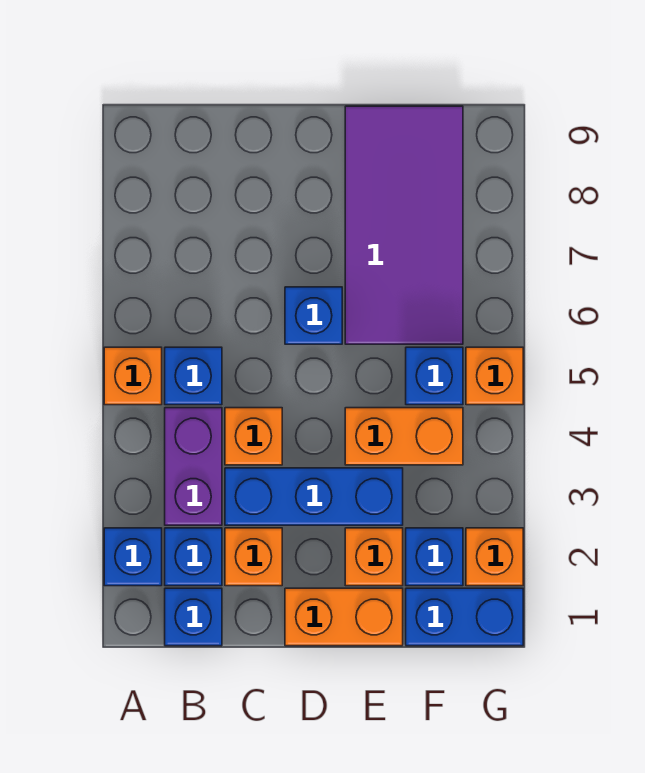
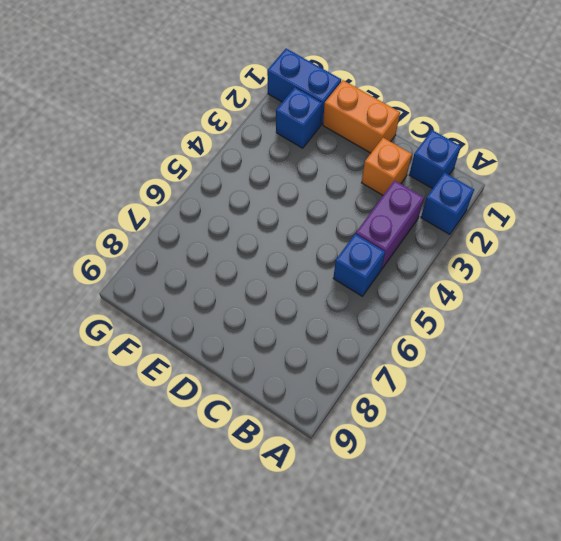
none -> orange 1x1 brick [104,347,162,405]
none -> blue 1x1 brick [165,528,222,586]
none -> blue 1x3 brick [225,468,403,525]

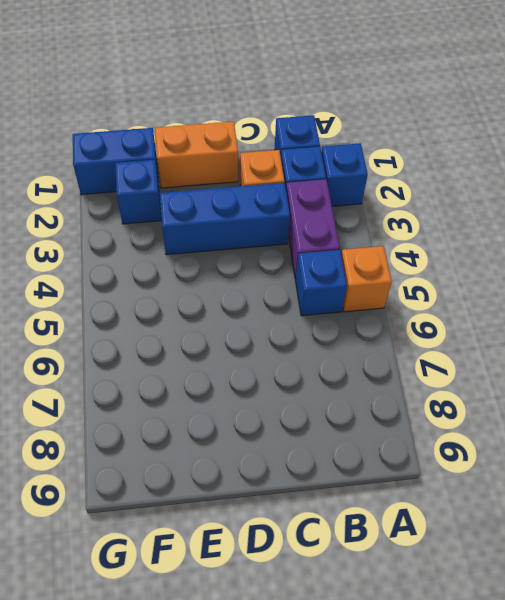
none -> orange 1x1 brick [225,408,282,465]
none -> blue 1x1 brick [285,287,342,344]
none -> orange 1x1 brick [345,528,403,586]

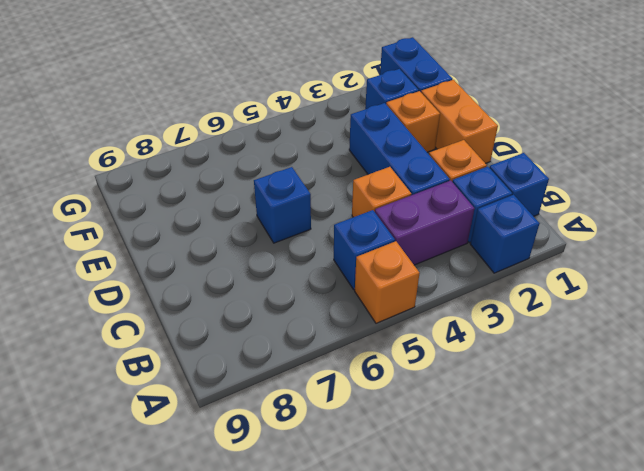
none -> orange 1x2 brick [345,408,463,465]
none -> purple 2x4 tile [345,106,463,344]
none -> blue 1x1 brick [406,347,463,405]

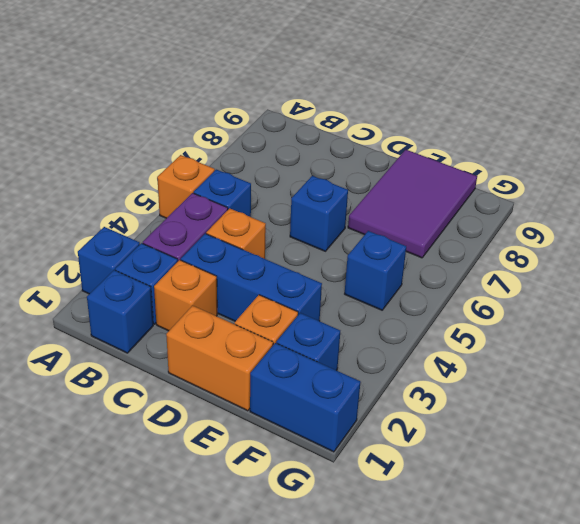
purple 2x3 tile [348,150,477,258] -> purple 2x4 tile [345,106,463,344]
none -> orange 1x2 brick [345,408,463,465]
none -> orange 1x1 brick [466,528,523,586]
none -> orange 1x1 brick [466,347,523,405]

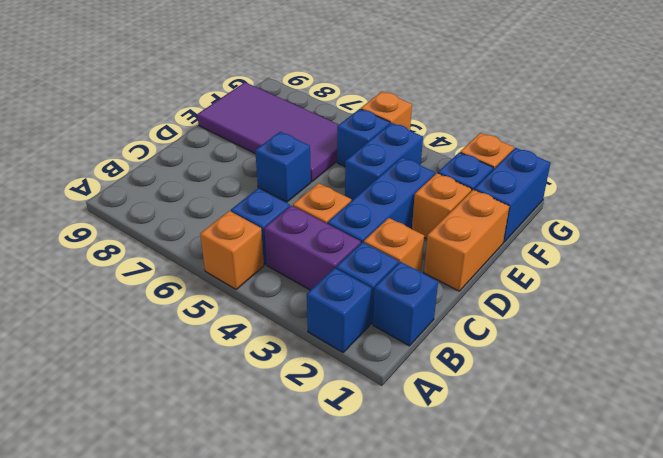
blue 1x2 brick [345,123,423,201] -> orange 1x2 brick [345,408,463,465]

